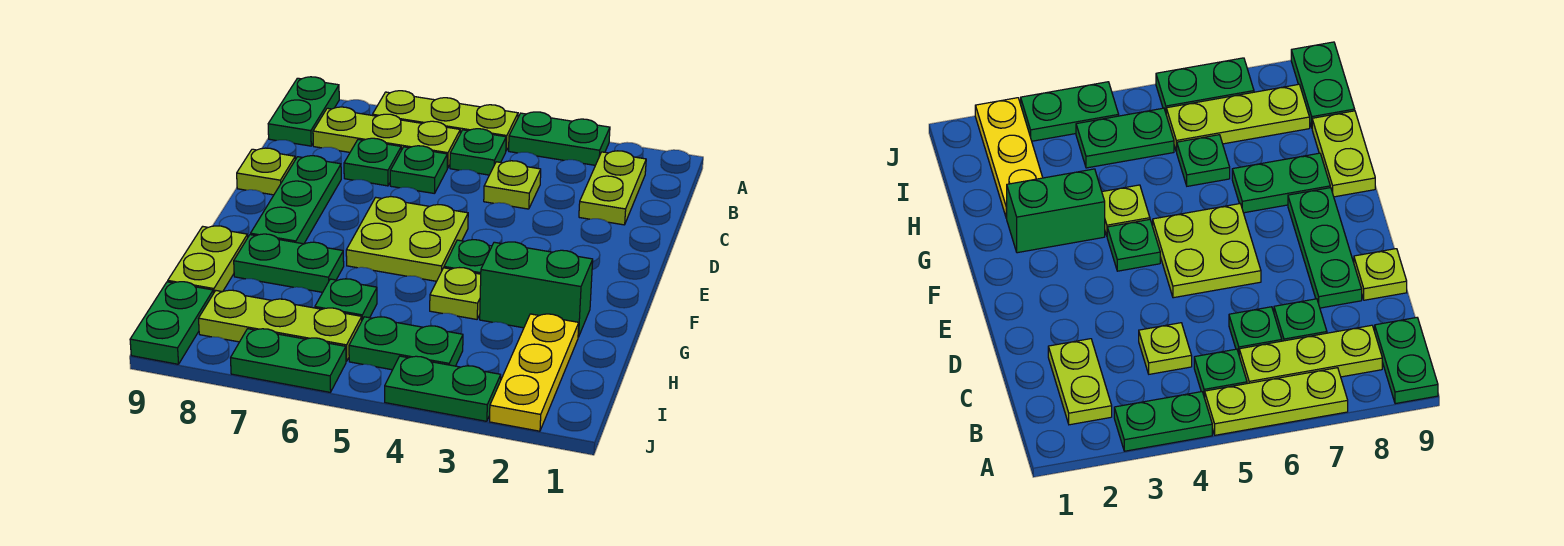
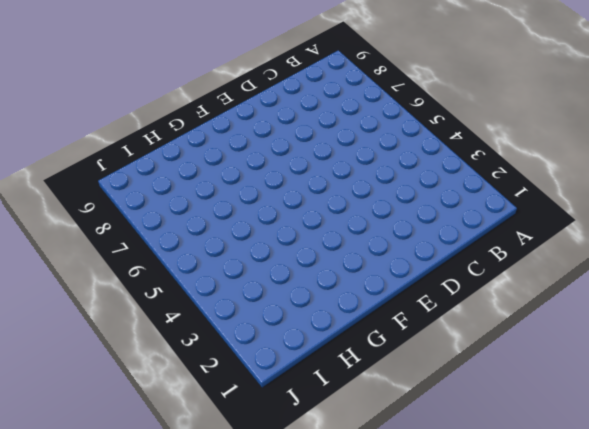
none -> green 1x2 plate [509,112,610,165]
none -> lime 1x3 plate [372,91,518,151]
none -> green 1x2 plate [268,77,339,146]

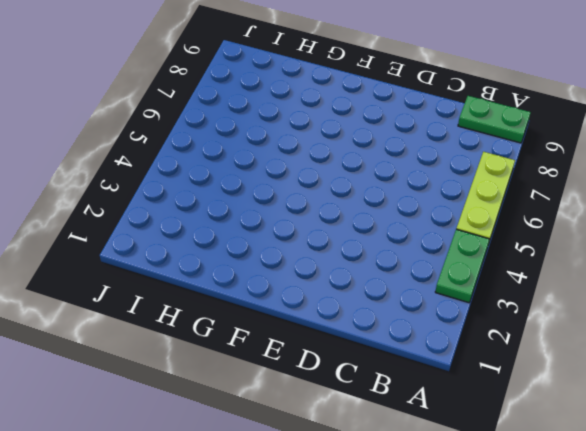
none -> lime 1x2 plate [579,151,646,225]
none -> green 1x1 plate [450,129,506,175]
none -> lime 1x3 plate [313,107,460,168]

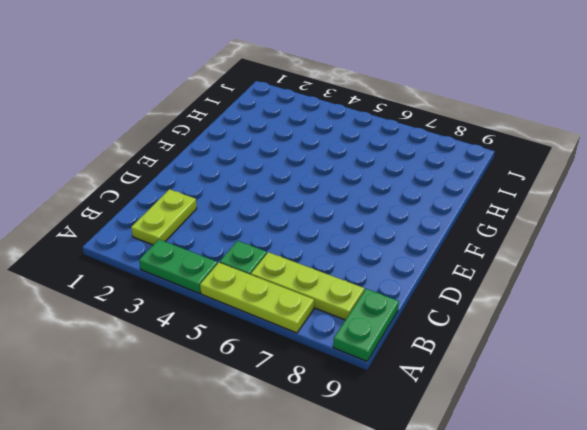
none -> lime 1x1 plate [484,161,541,209]
none -> green 1x1 plate [390,146,447,194]
none -> green 1x1 plate [344,138,401,186]

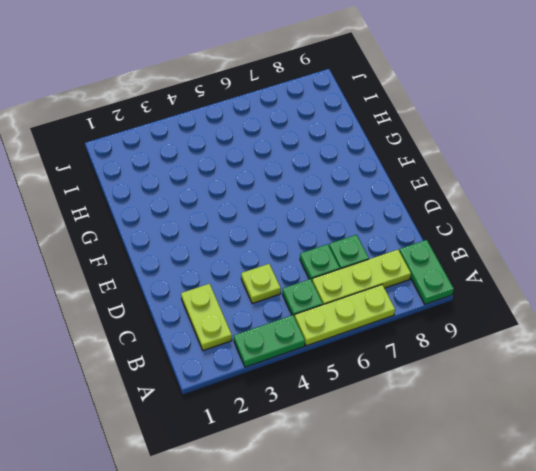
none -> green 1x3 plate [251,156,341,244]
none -> lime 1x1 plate [237,148,295,195]
none -> lime 2x2 plate [346,197,468,281]

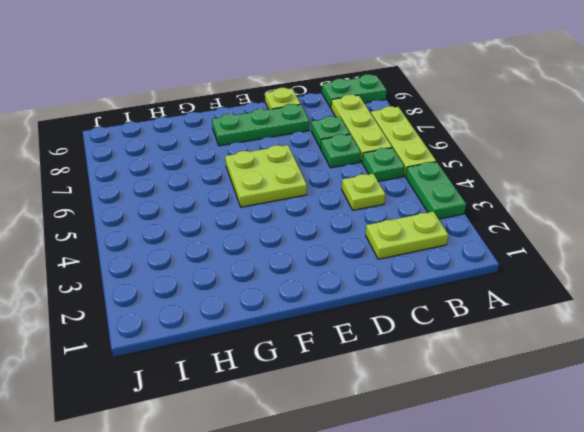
none -> green 1x1 plate [444,240,492,274]
none -> green 1x2 brick [480,242,593,337]
none -> lime 1x1 plate [430,268,481,319]

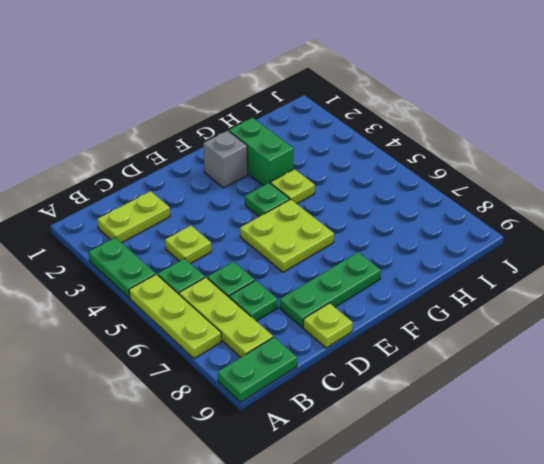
grey 1x1 brick [203,131,248,188] -> none
none -> green 1x2 plate [234,234,344,292]
none -> lime 1x2 plate [168,226,248,293]
none -> yellow 1x3 plate [489,314,579,431]

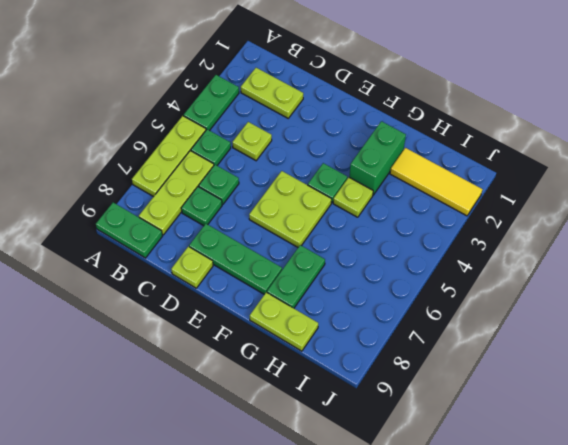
yellow 1x3 tile [390,148,482,216] -> yellow 1x3 plate [489,314,579,431]
none -> green 1x1 plate [315,279,377,320]
none -> green 1x2 plate [349,317,463,370]
none -> lime 1x3 plate [199,290,362,361]

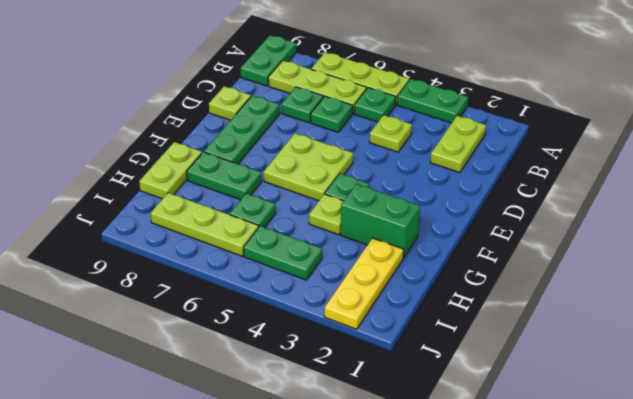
none -> green 1x2 plate [130,282,213,364]
none -> green 1x2 plate [385,356,501,421]
none -> green 1x2 plate [231,329,346,392]

